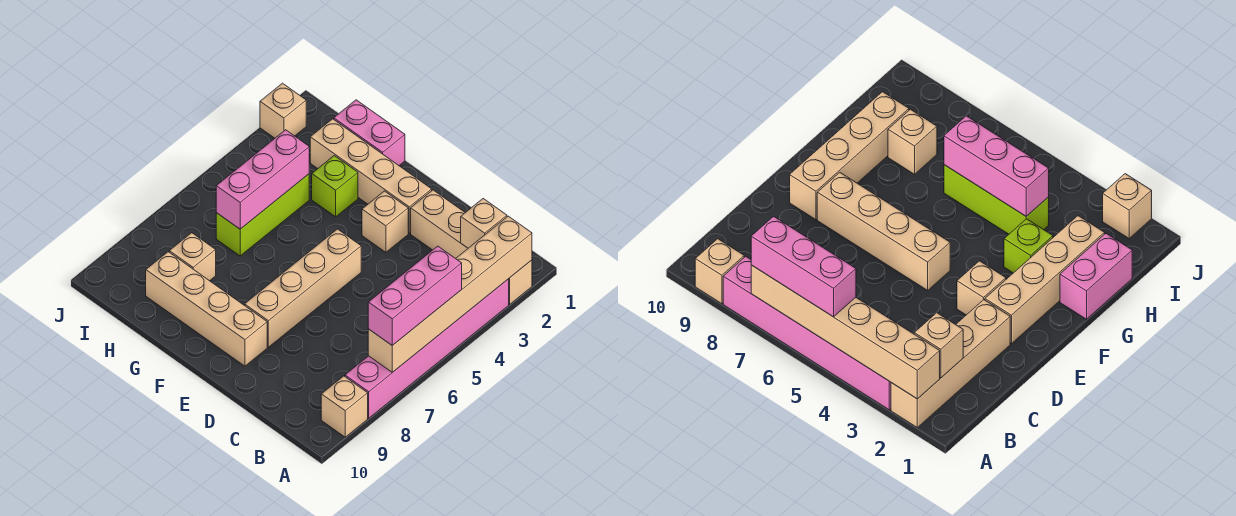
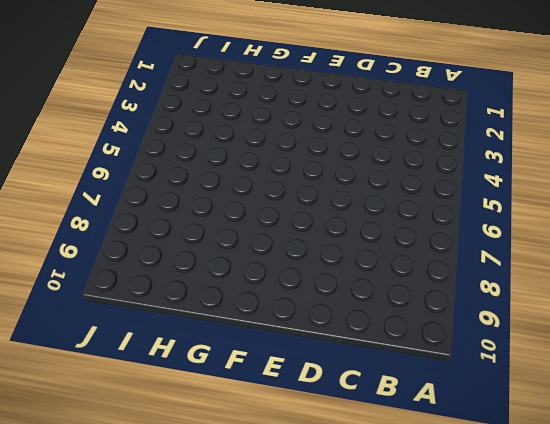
none -> tan 1x4 brick [411,190,532,304]
none -> pink 1x6 brick [345,279,509,418]
none -> tan 1x1 brick [321,376,368,437]

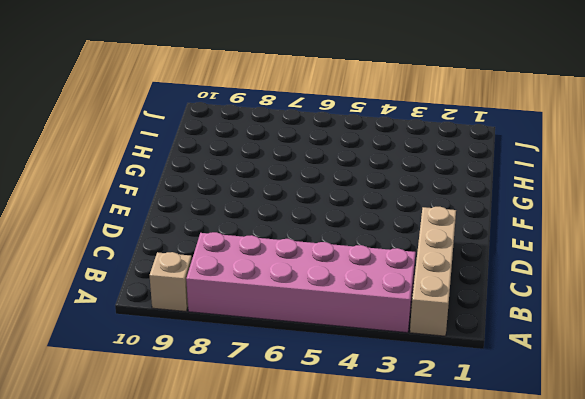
pink 2x6 brick [186,232,416,333] -> pink 1x6 brick [345,279,509,418]
none -> tan 1x4 brick [310,119,432,233]
none -> tan 1x1 brick [362,191,408,252]
none -> tan 1x4 brick [245,229,361,347]

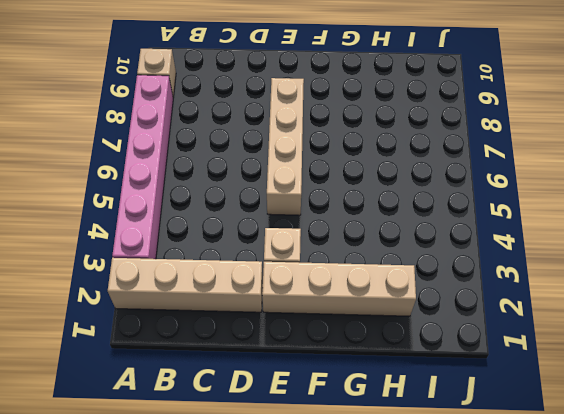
none -> tan 1x4 brick [146,252,267,366]
none -> pink 1x2 brick [334,100,405,166]
none -> lime 1x1 brick [312,156,358,217]

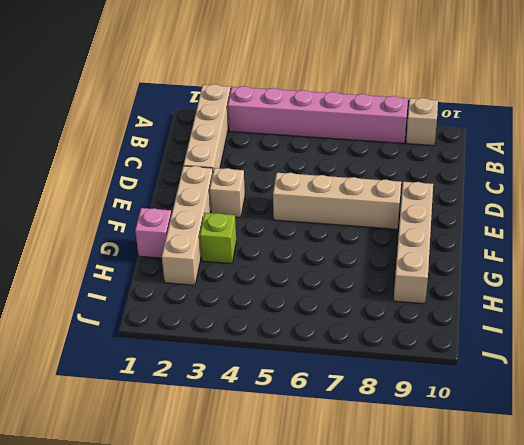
pink 1x1 brick [135,208,172,258] -> pink 1x2 brick [334,100,405,166]
none -> lime 1x3 brick [216,174,309,256]
none -> tan 1x1 brick [169,233,216,281]
none -> tan 1x1 brick [260,83,306,138]

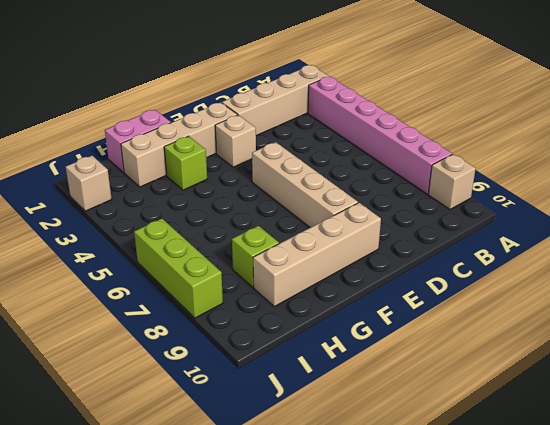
lime 1x1 brick [232,226,279,287] -> tan 1x1 brick [169,233,216,281]
lime 1x3 brick [134,218,223,318] -> lime 1x3 brick moved to [216,174,309,256]
none -> tan 1x6 brick [368,216,532,372]
none -> tan 1x1 brick [461,199,507,248]
none -> pink 1x3 brick [216,130,309,229]

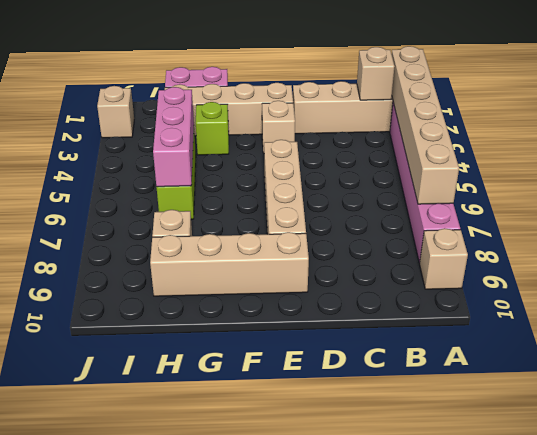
none -> pink 1x3 brick [368,246,462,345]

